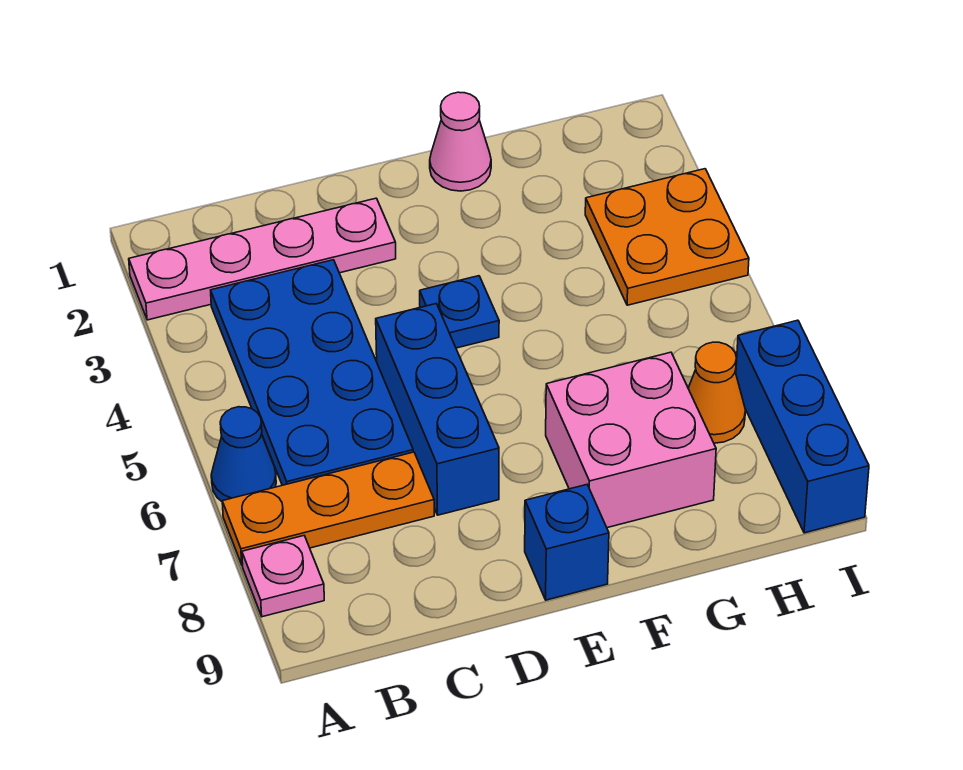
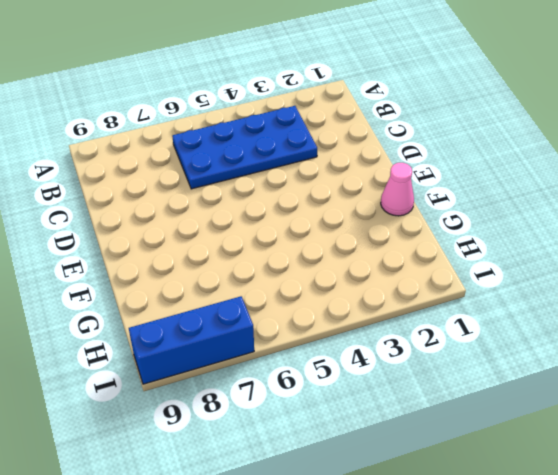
none -> pink 1x4 plate [129,198,396,320]
none -> blue 1x1 cone [211,407,276,501]
none -> orange 1x3 plate [222,452,434,565]

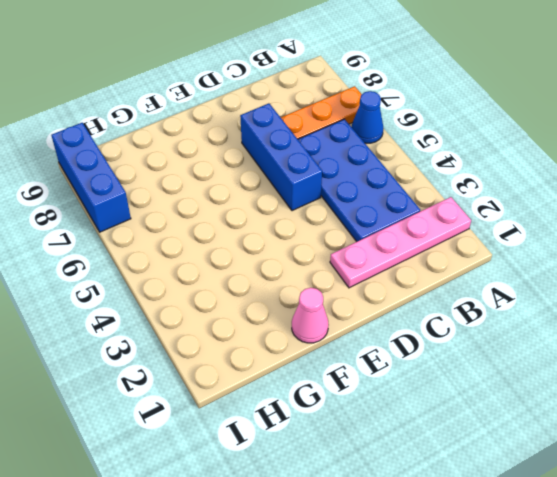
none -> pink 1x1 plate [242,536,324,617]
none -> blue 1x1 plate [420,276,499,348]
none -> blue 1x1 brick [525,485,609,600]

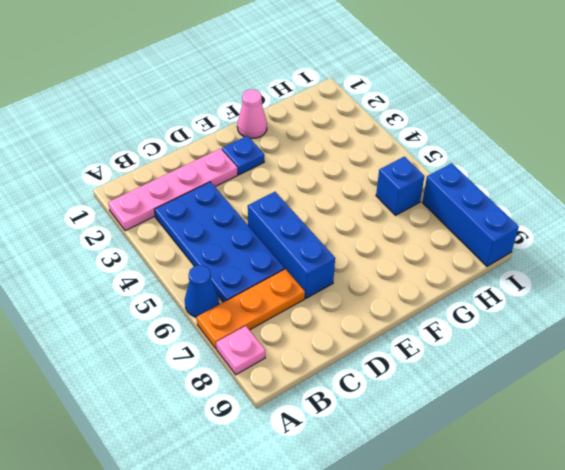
blue 1x1 plate [222,136,264,175] -> blue 1x1 plate moved to [420,276,499,348]
blue 1x1 brick [376,157,424,215] -> blue 1x1 brick moved to [525,485,609,600]
none -> pink 2x2 brick [546,352,716,528]
none -> orange 2x2 plate [585,169,749,305]
none -> orange 1x1 cone [688,342,745,443]

